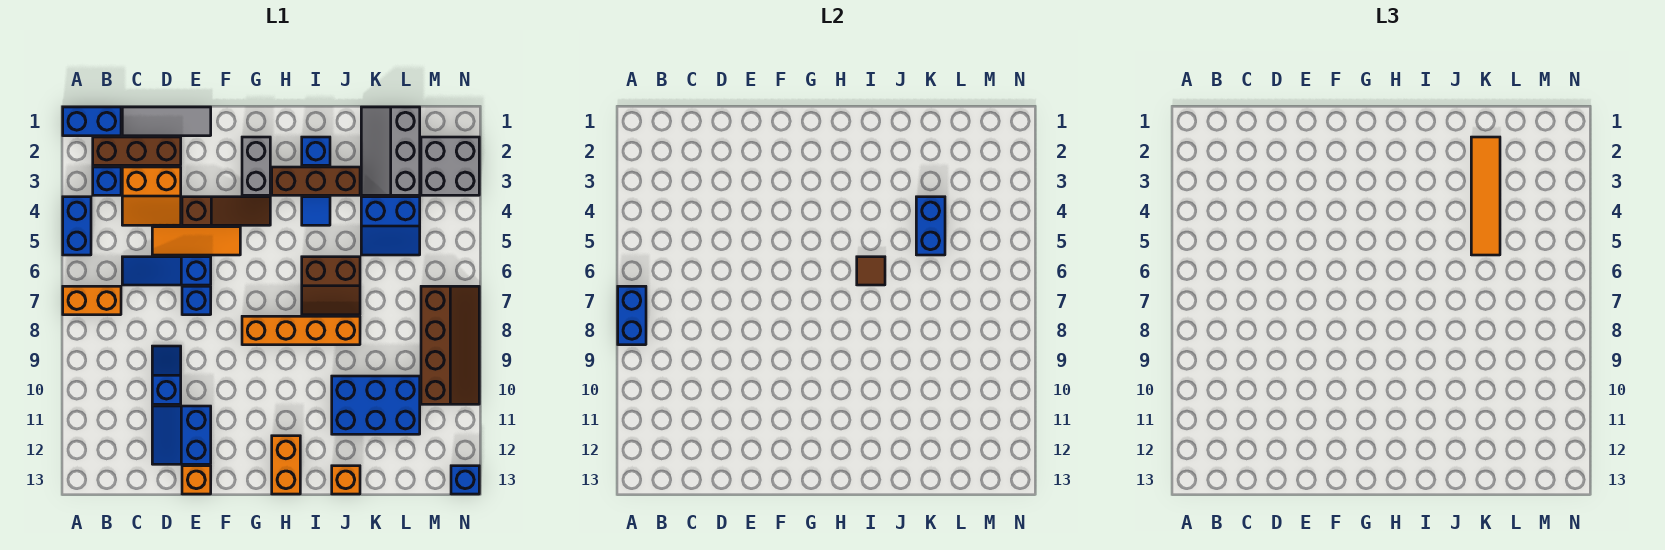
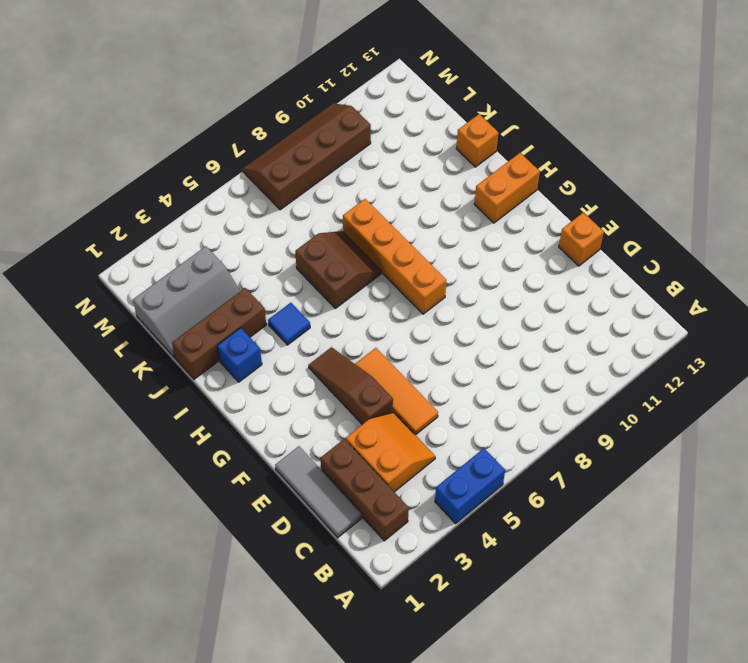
brown 1x3 brick [172,288,266,379] -> brown 1x3 brick turned to [272,167,360,195]
none -> blue 1x2 brick [63,107,121,136]
none -> orange 1x2 brick [63,286,121,315]
none -> blue 1x1 brick [93,167,121,195]
none -> blue 1x3 slope [122,257,211,285]

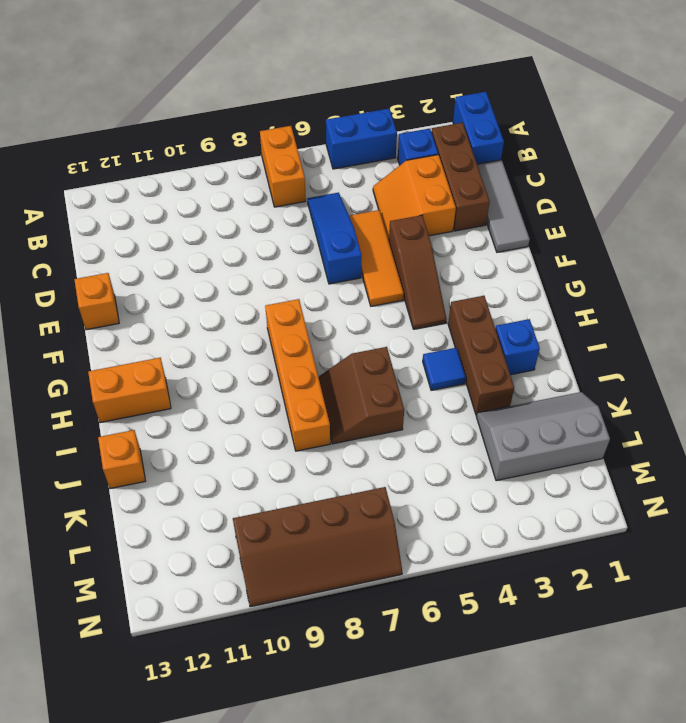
none -> blue 1x2 slope [152,346,181,404]
none -> blue 2x2 slope [152,406,211,464]
none -> blue 1x1 brick [182,286,211,315]
none -> grey 1x2 brick [242,137,270,195]

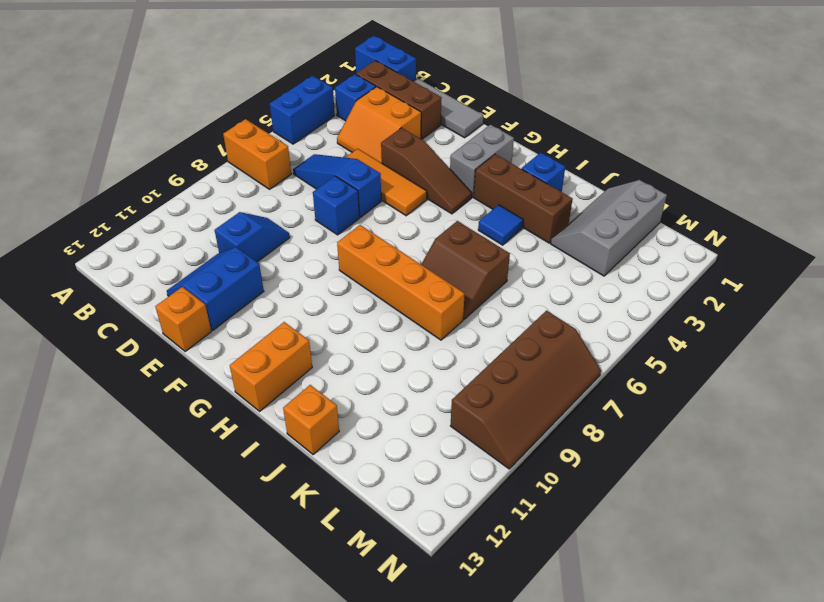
none -> blue 2x3 brick [332,376,420,434]
none -> blue 2x2 slope [361,197,420,255]
none -> grey 2x2 brick [421,137,479,195]
none -> blue 1x1 brick [451,466,479,494]

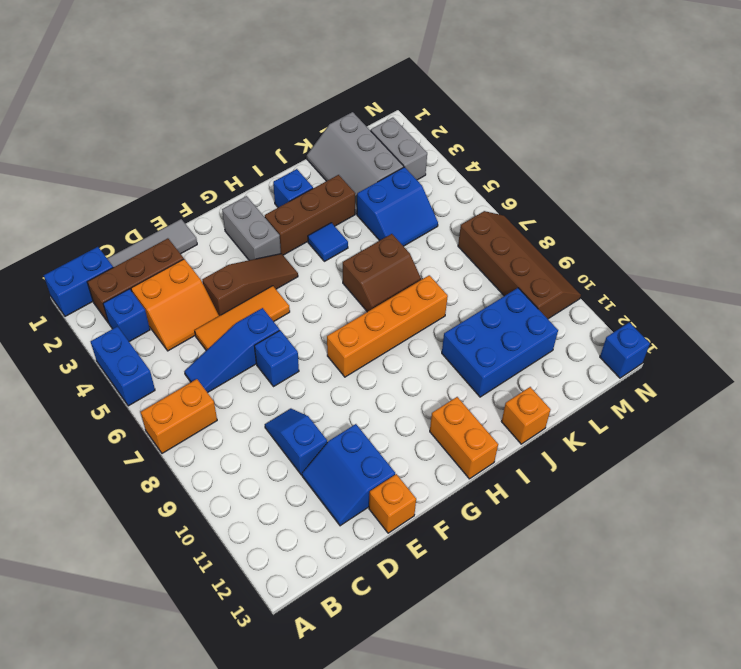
grey 1x2 brick [371,118,427,180] -> grey 2x2 brick [421,137,479,195]
none -> blue 1x2 brick [618,286,646,345]
none -> brown 1x1 tile [857,257,885,285]
none -> blue 1x2 brick [916,197,945,255]
none -> orange 1x4 tile [1471,137,1500,255]

